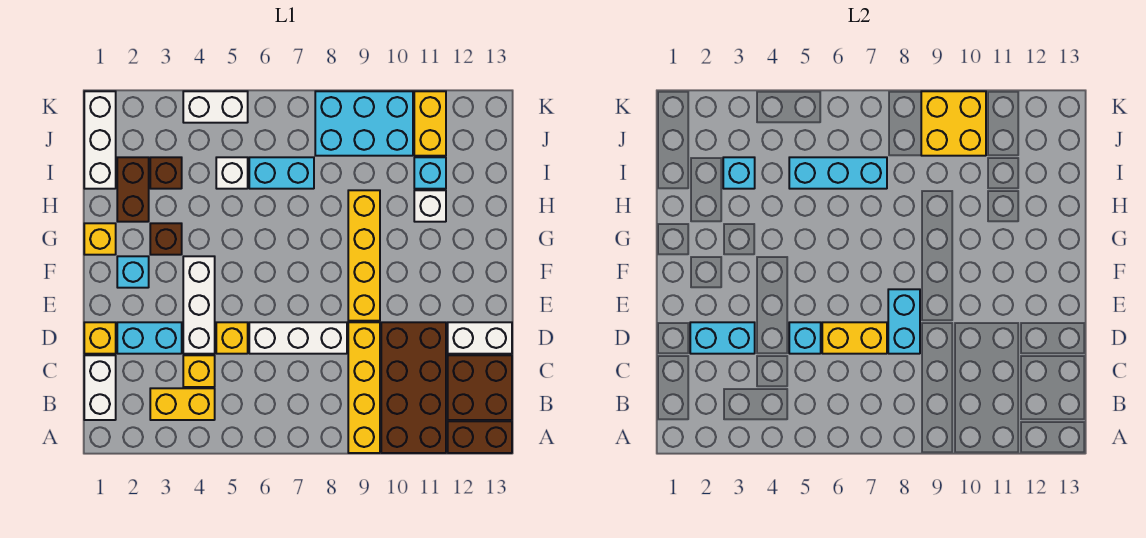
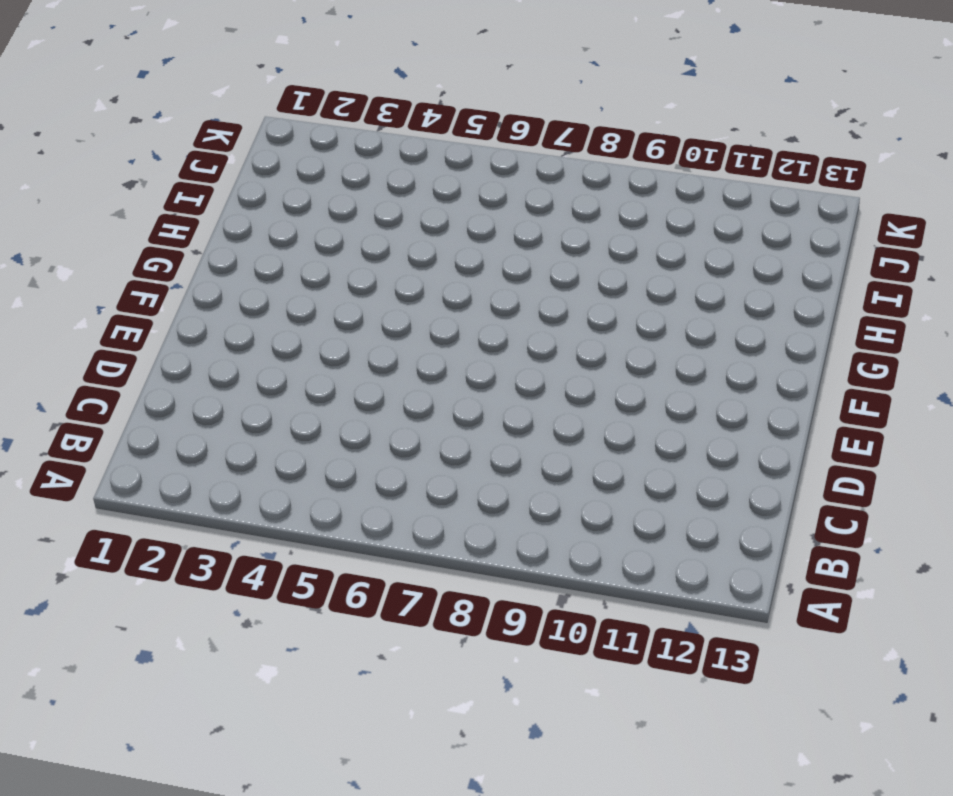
none -> yellow 1x4 brick [348,322,380,453]
none -> brown 2x4 brick [381,322,446,453]
none -> brown 1x2 brick [448,421,512,453]
none -> white 1x2 brick [84,355,116,420]

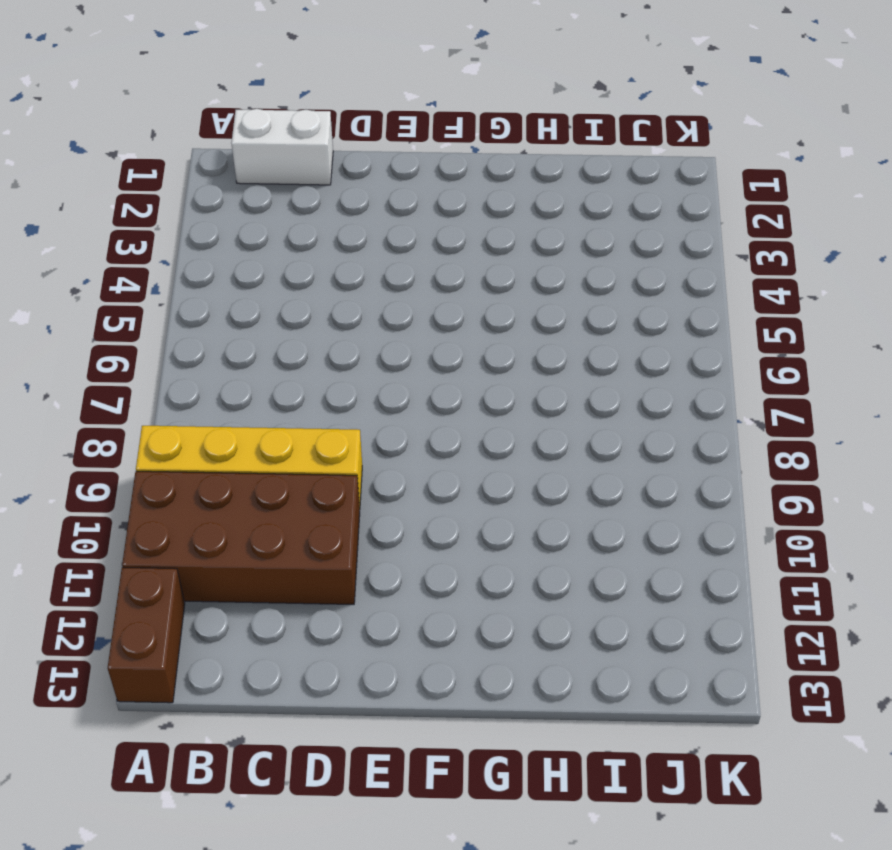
none -> yellow 1x2 brick [150,388,215,420]
none -> brown 2x2 brick [448,355,512,420]
none -> yellow 1x1 brick [183,355,215,387]
none -> yellow 1x1 brick [84,322,116,354]

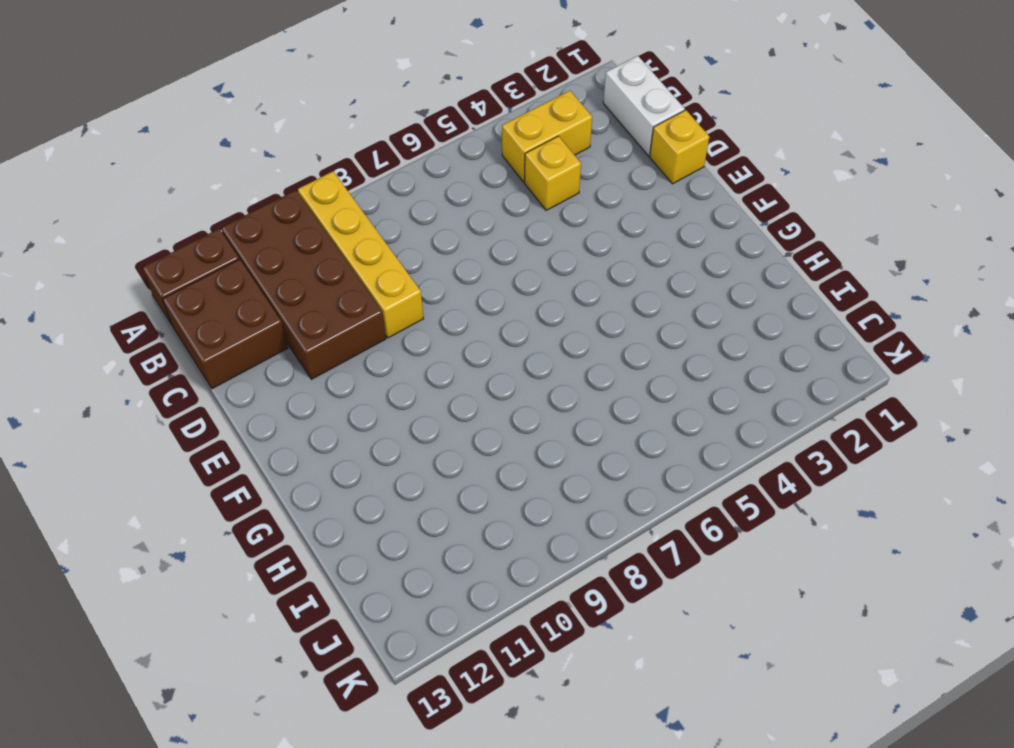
none -> cyan 1x2 brick [117,322,182,354]
none -> white 1x3 brick [183,256,215,354]
none -> yellow 1x1 brick [216,322,248,354]
none -> white 1x3 brick [249,322,347,354]

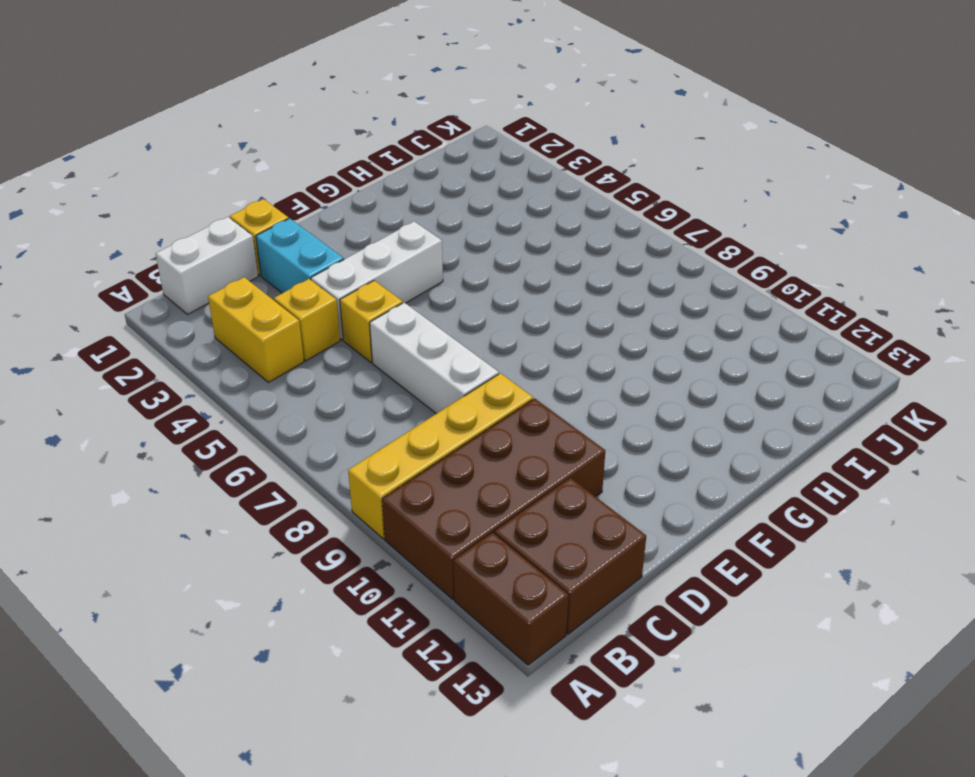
none -> white 1x2 brick [448,322,512,354]
none -> yellow 1x4 brick [348,190,380,321]
none -> cyan 1x1 brick [117,256,149,288]
none -> yellow 1x1 brick [84,223,116,255]

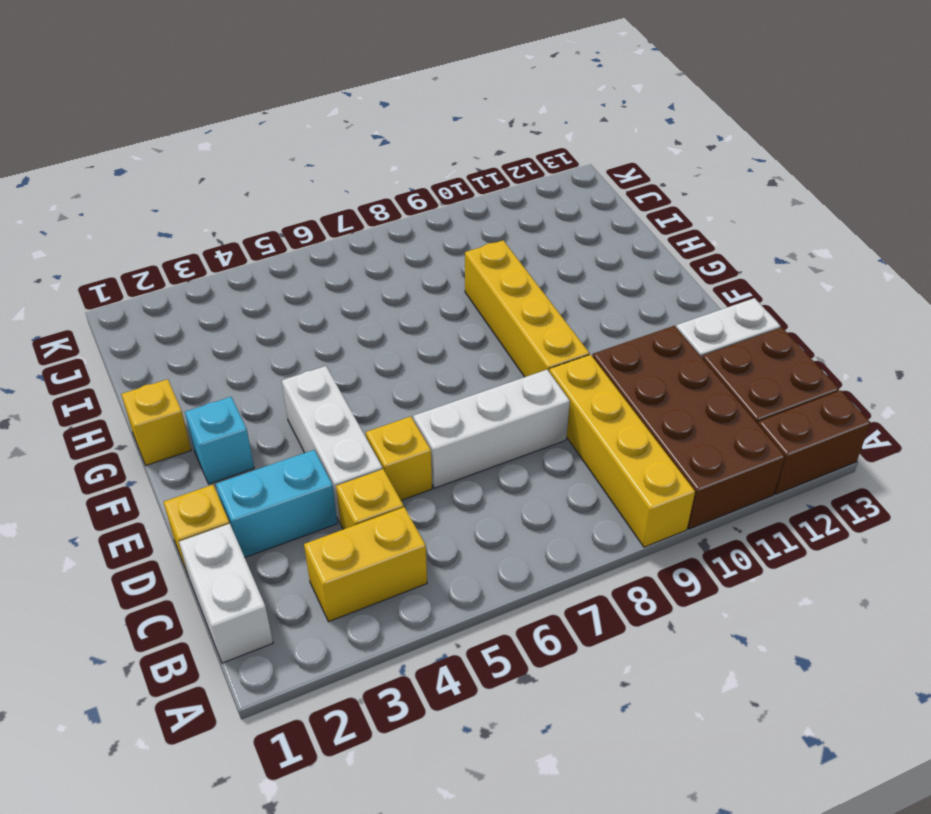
none -> brown 1x1 brick [150,223,182,255]
none -> brown 1x2 brick [117,157,149,222]
none -> white 1x1 brick [414,190,446,222]
none -> white 1x3 brick [84,91,116,189]

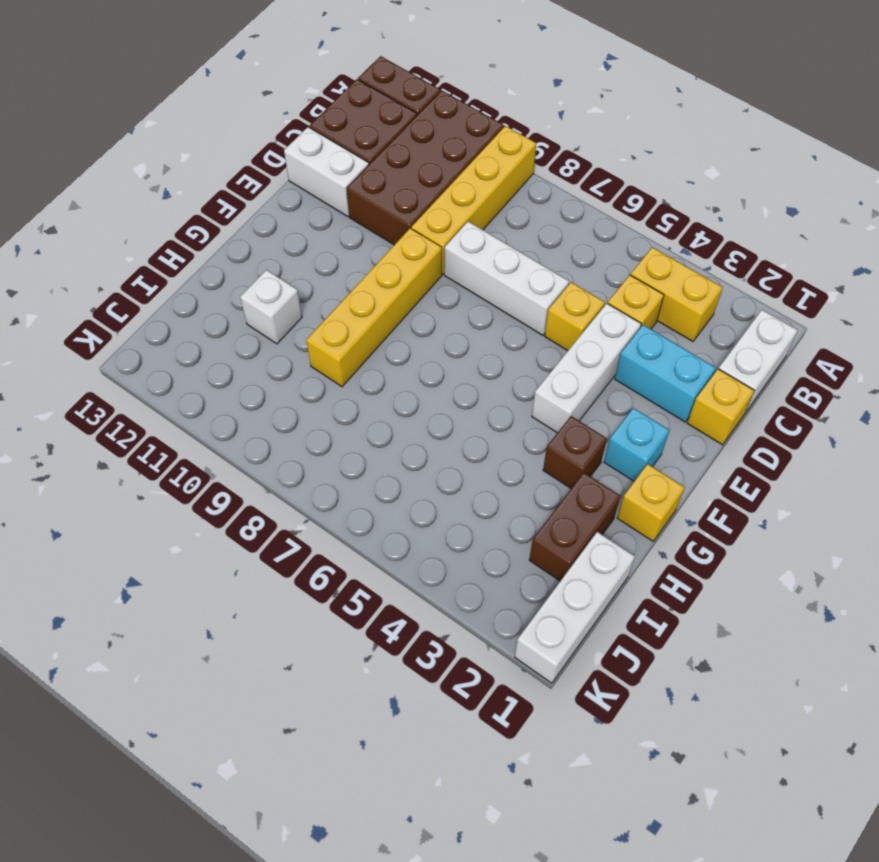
none -> brown 1x1 brick [150,157,182,189]
none -> white 1x1 brick [216,157,248,189]
none -> cyan 1x2 brick [249,157,314,189]
none -> cyan 1x1 brick [414,157,446,189]

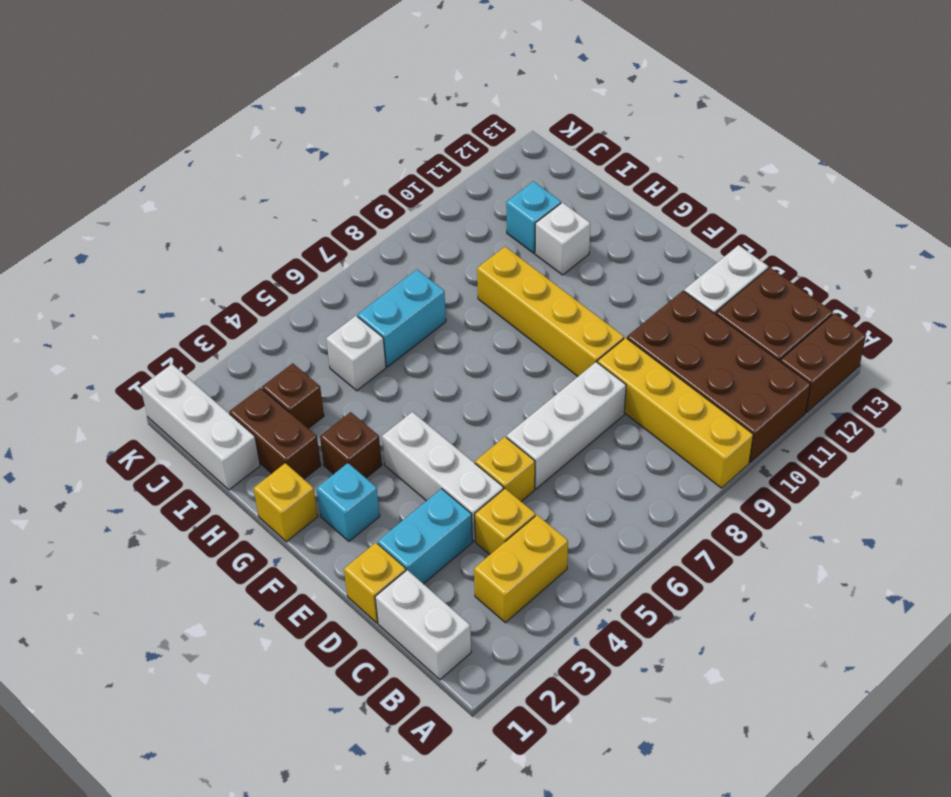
none -> cyan 2x3 brick [315,91,413,156]
none -> yellow 1x2 brick [414,91,446,156]
none -> white 1x2 brick [183,91,248,123]
none -> cyan 1x2 brick [690,322,755,354]

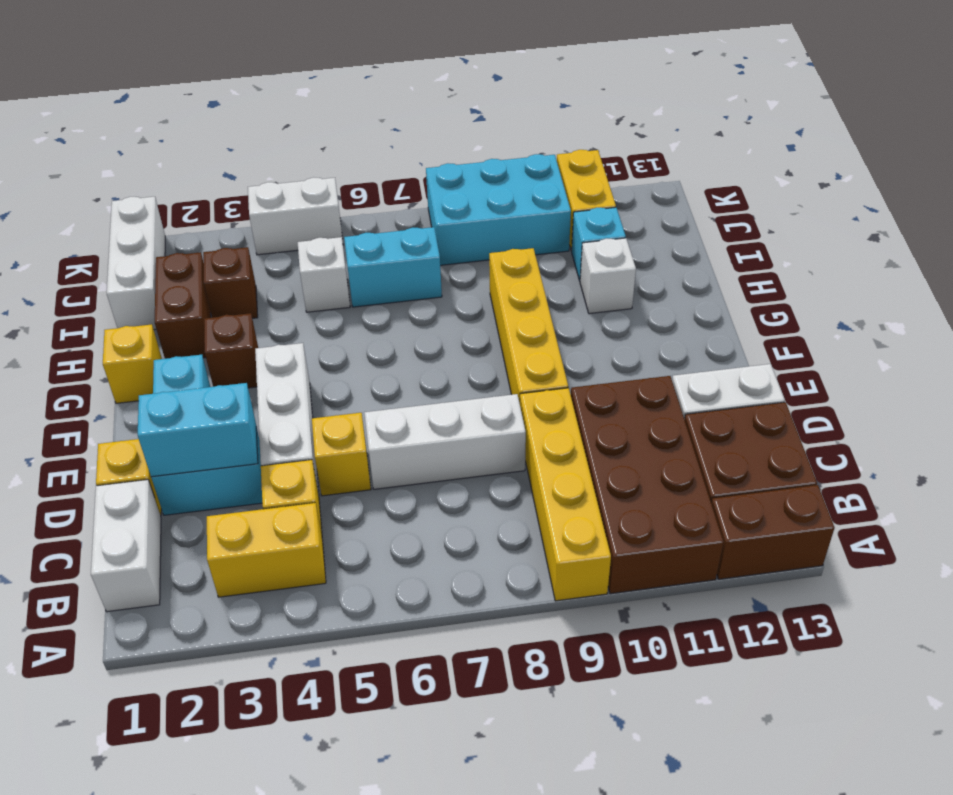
none -> cyan 1x1 brick [789,322,821,354]
none -> yellow 1x2 brick [822,322,887,354]
none -> cyan 1x2 brick [888,289,920,354]
none -> cyan 1x1 brick [723,157,755,189]

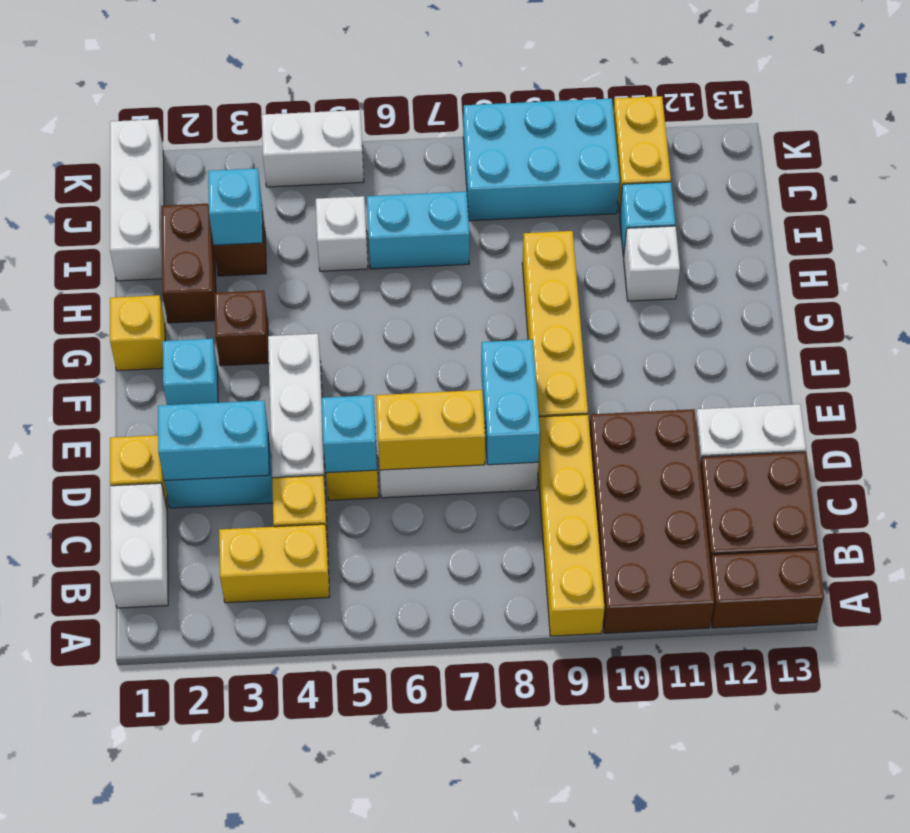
none -> cyan 1x3 brick [789,157,887,189]
none -> yellow 2x2 brick [921,91,986,156]

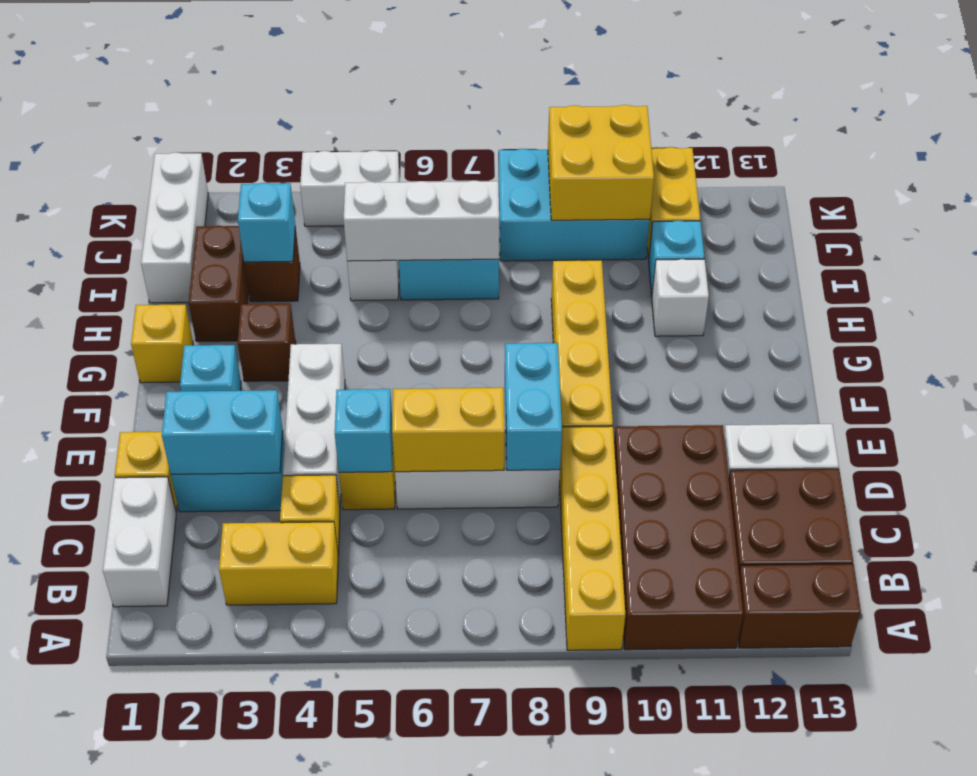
white 1x3 brick [344,181,499,261] -> cyan 1x3 brick [789,157,887,189]

